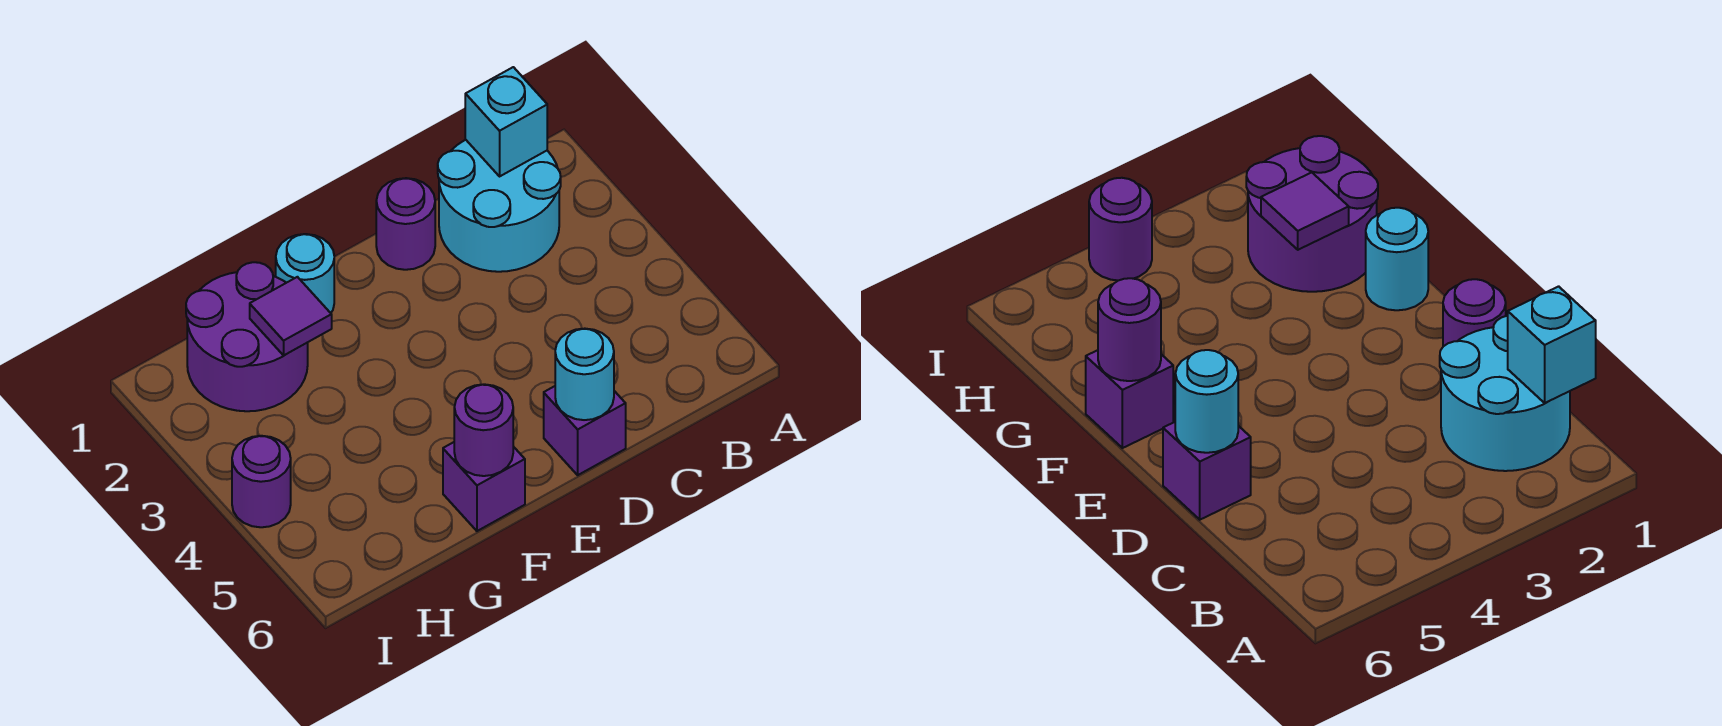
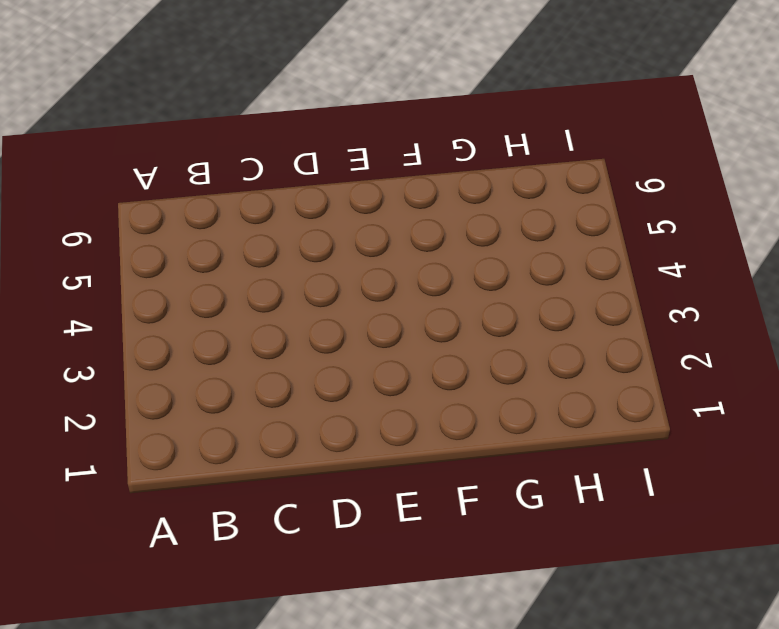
none -> cyan 2x2 round brick [438,140,561,272]
none -> purple 1x1 round brick [376,178,435,270]

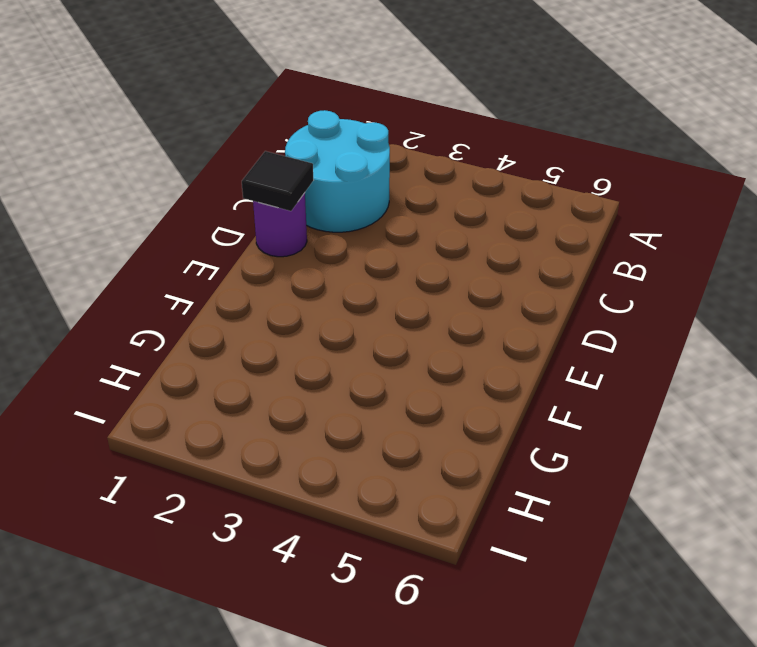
black 1x1 tile [242,151,313,211] -> none
none -> purple 1x1 brick [544,386,626,475]
none -> cyan 1x1 round brick [276,234,334,313]

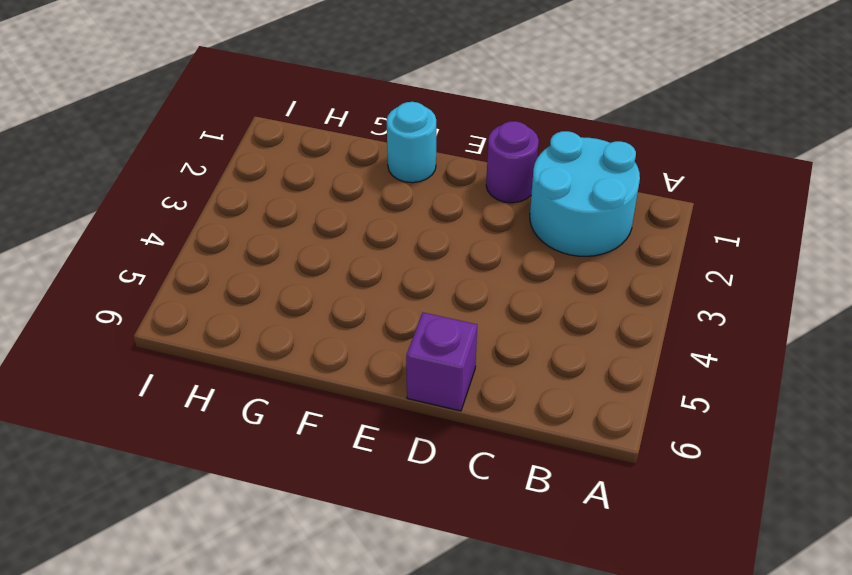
none -> purple 1x1 brick [443,442,525,531]
none -> purple 2x2 round brick [186,262,308,411]

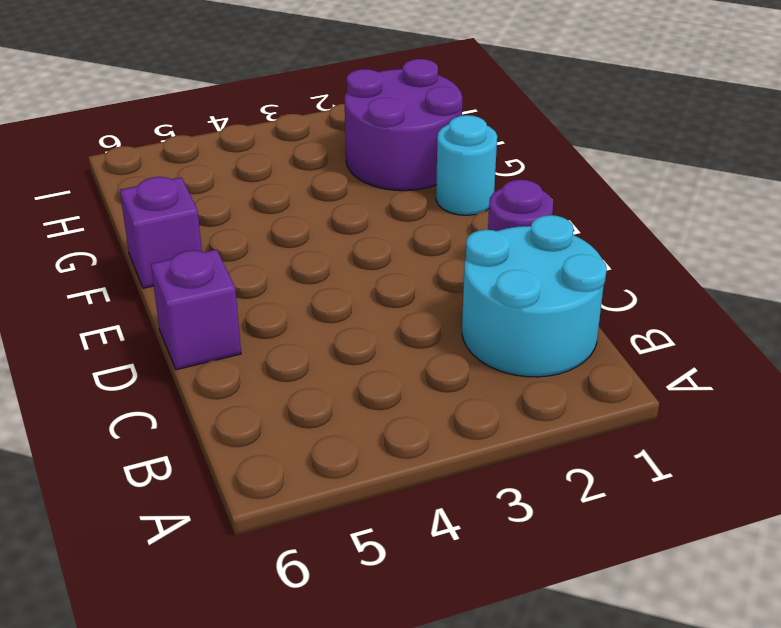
none -> purple 1x1 round brick [232,436,291,527]
none -> cyan 1x1 brick [465,67,547,176]

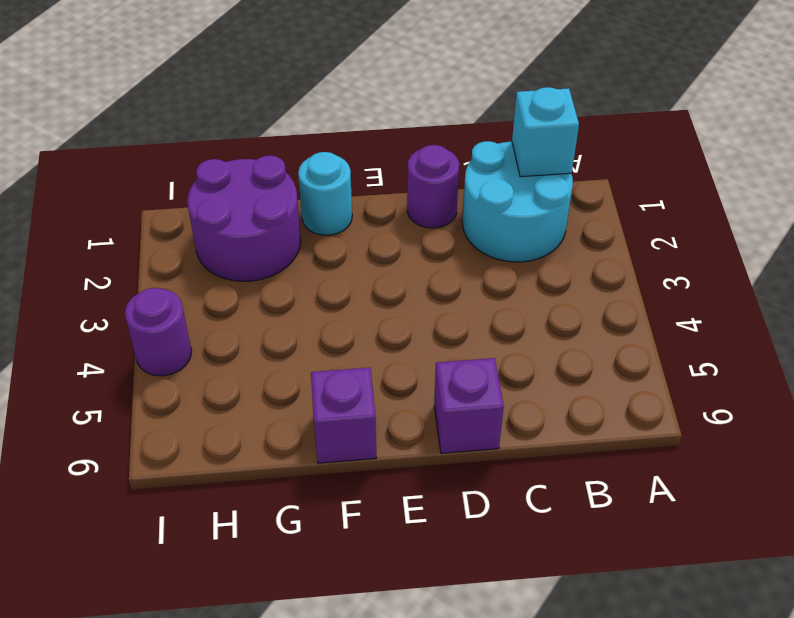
none -> cyan 1x1 round brick [555,329,614,420]
none -> purple 1x1 round brick [454,384,513,476]

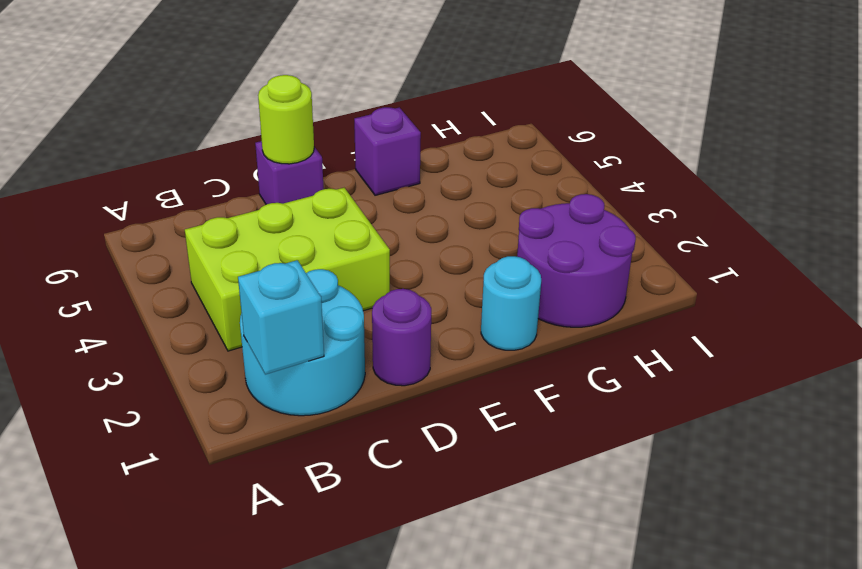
lime 2x3 brick [185,188,390,351] -> none
lime 1x1 round brick [258,75,314,164] -> cyan 1x1 round brick [555,329,614,420]
none -> purple 1x1 round brick [232,436,291,527]
none -> purple 1x1 round brick [454,384,513,476]

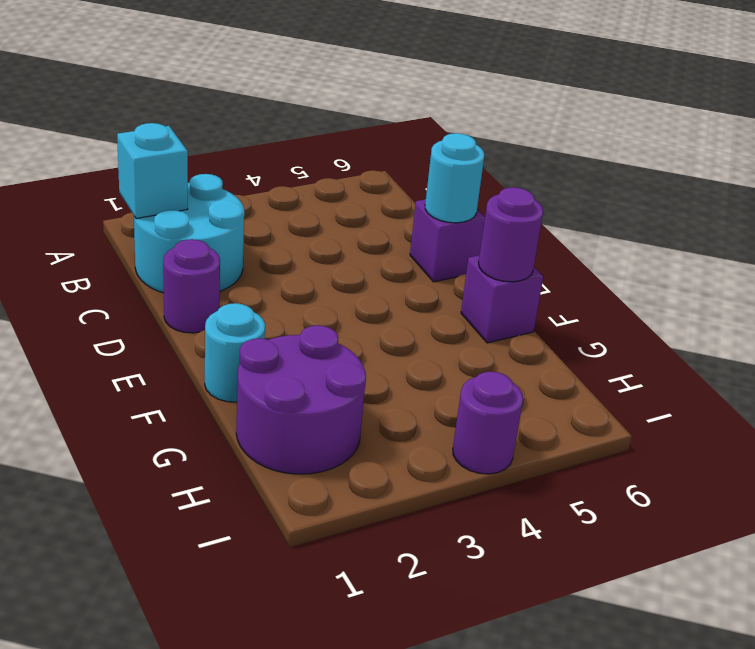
none -> purple 1x1 tile [250,277,332,355]

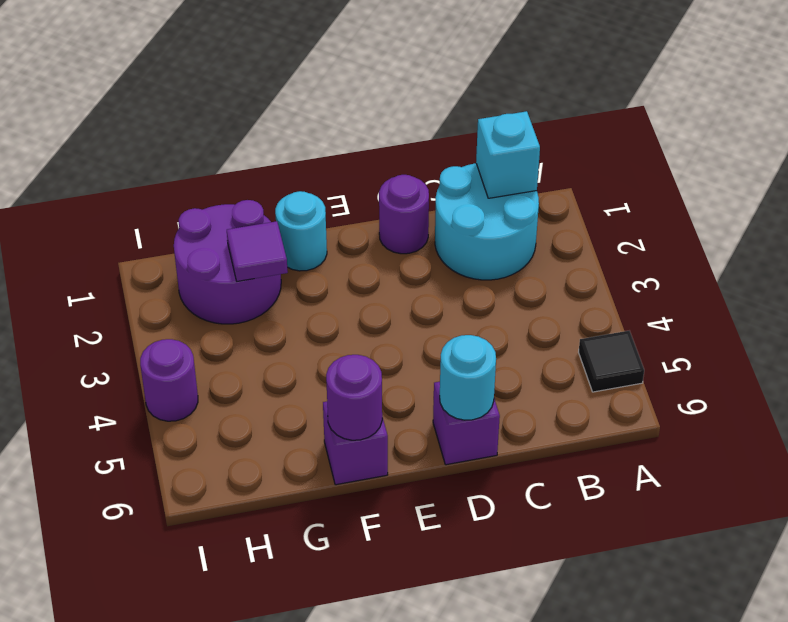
black 1x1 tile [579,331,644,392] -> none

